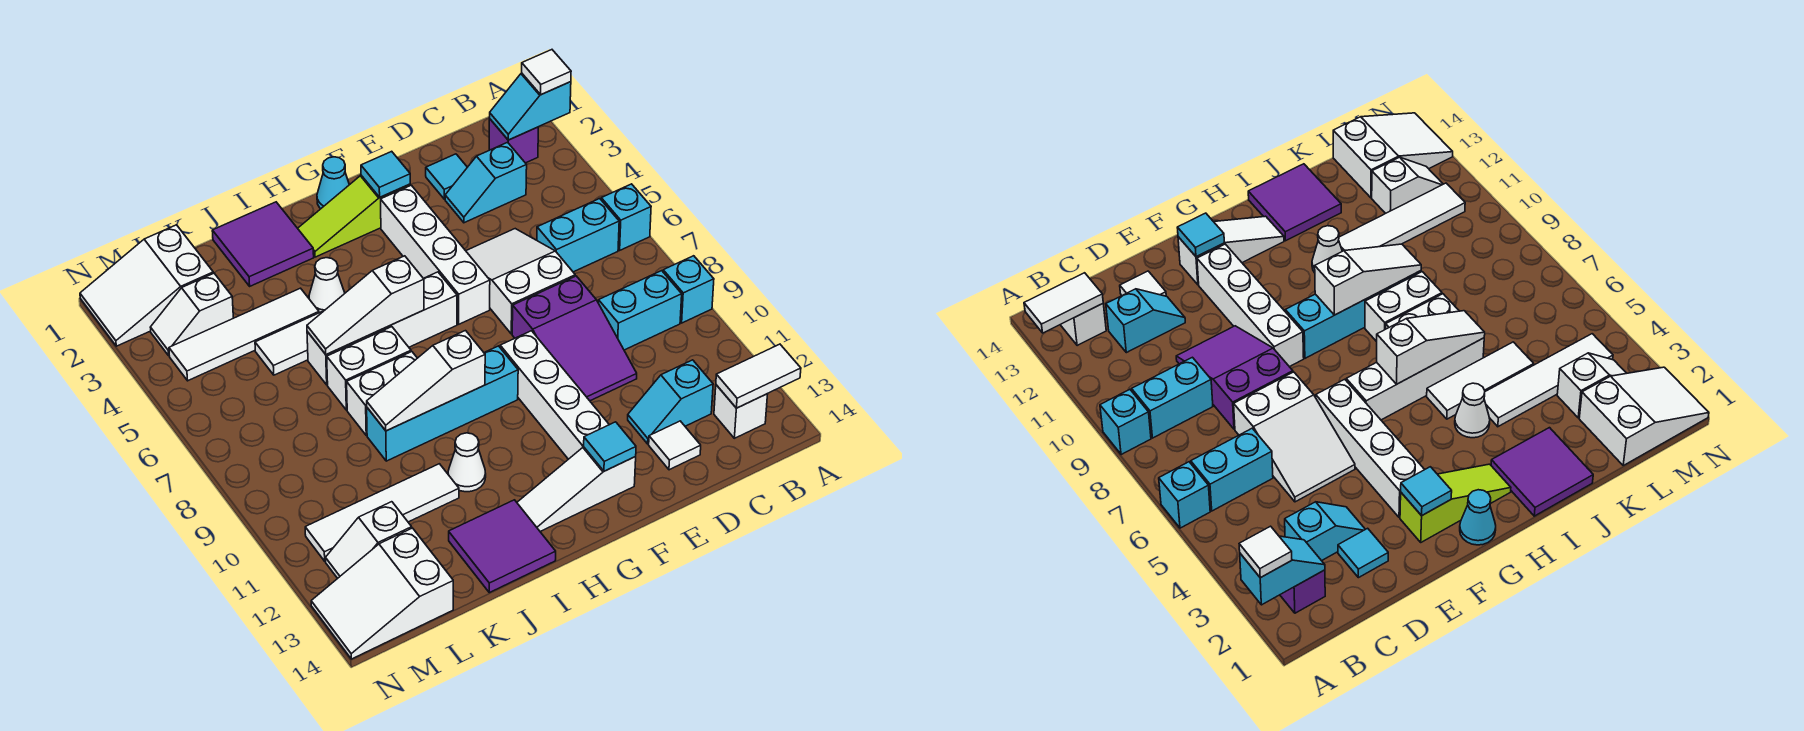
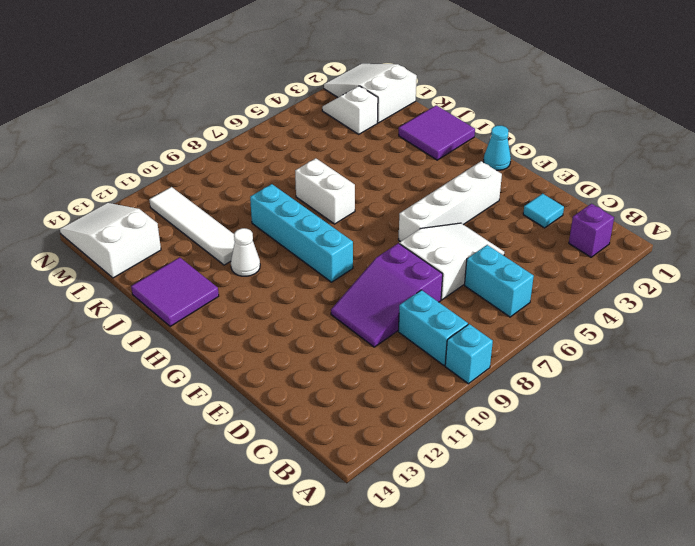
none -> cyan 1x1 brick [601,184,651,250]
none -> white 1x1 brick [714,385,768,438]
none -> cyan 1x2 slope [445,142,527,223]
none -> cyan 1x2 slope [628,360,713,444]

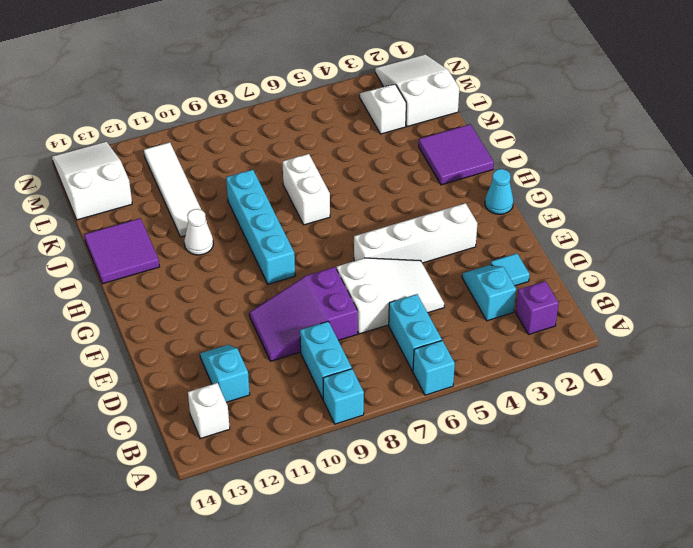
none -> white 1x1 tile [649,421,701,470]
none -> lime 1x3 slope [298,175,410,257]
none -> white 1x4 brick [500,331,609,459]
none -> white 1x3 slope [517,447,636,531]

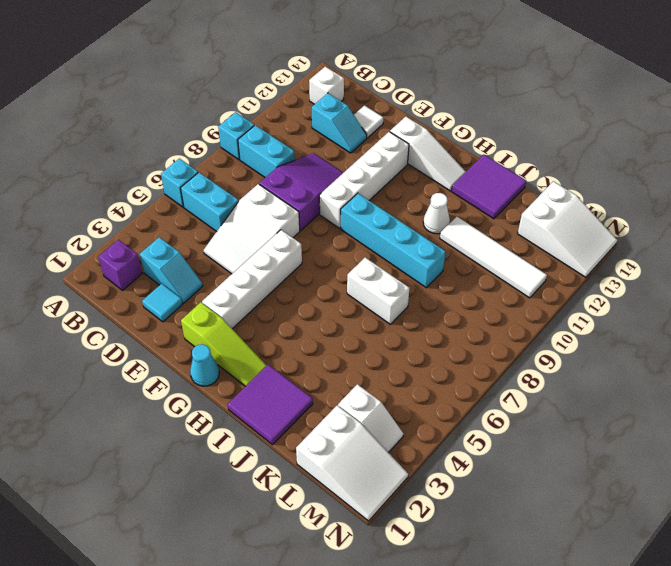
none -> white 1x4 brick [307,272,457,385]
none -> white 1x1 cone [309,258,345,313]
none -> white 1x3 tile [255,311,323,375]
none -> white 1x2 brick [347,352,417,435]

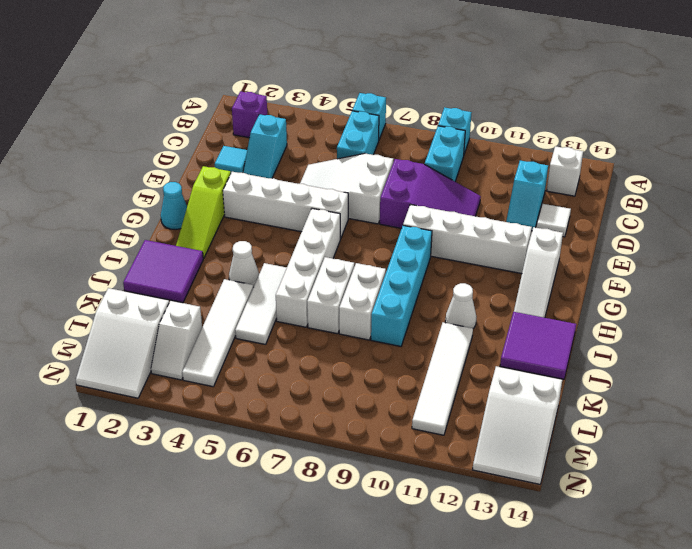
none -> white 1x2 slope [326,502,412,578]
none -> cyan 1x2 slope [490,73,571,140]
none -> white 1x2 tile [716,344,801,408]
none -> cyan 1x1 tile [361,151,410,197]

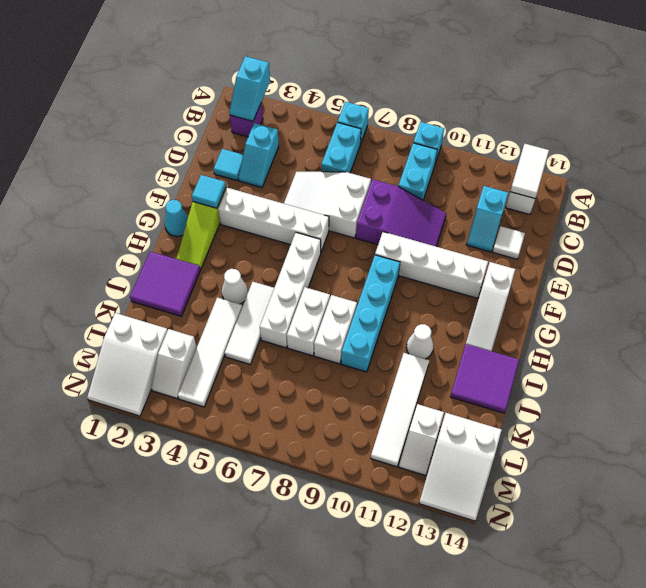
none -> cyan 1x1 tile [584,422,636,471]
none -> white 1x3 slope [307,256,424,355]
none -> white 1x3 slope [367,331,485,431]
none -> white 1x1 tile [522,50,571,95]

